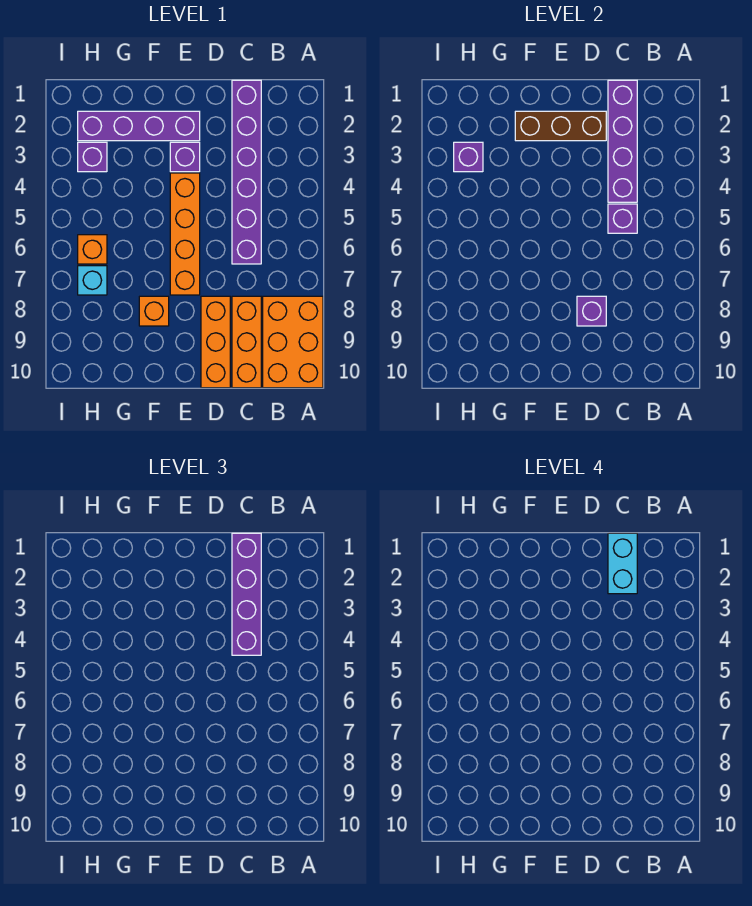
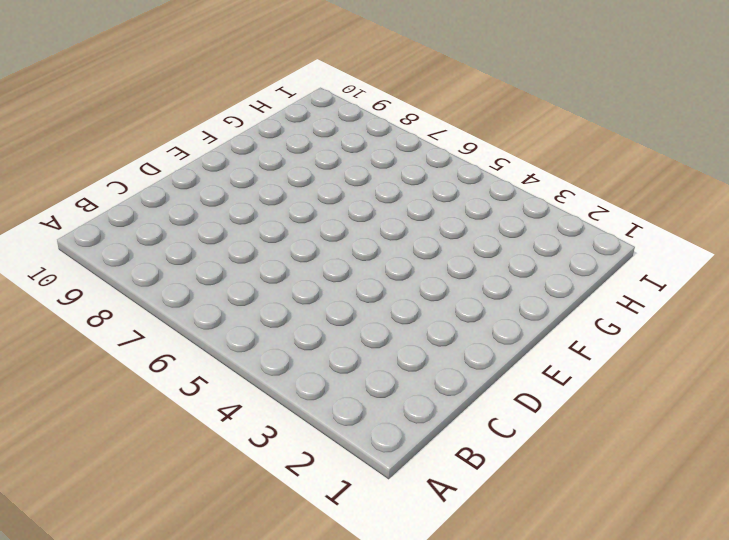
none -> orange 2x3 brick [263,296,323,388]
none -> purple 1x6 brick [232,80,261,264]
none -> orange 1x3 brick [232,296,261,388]

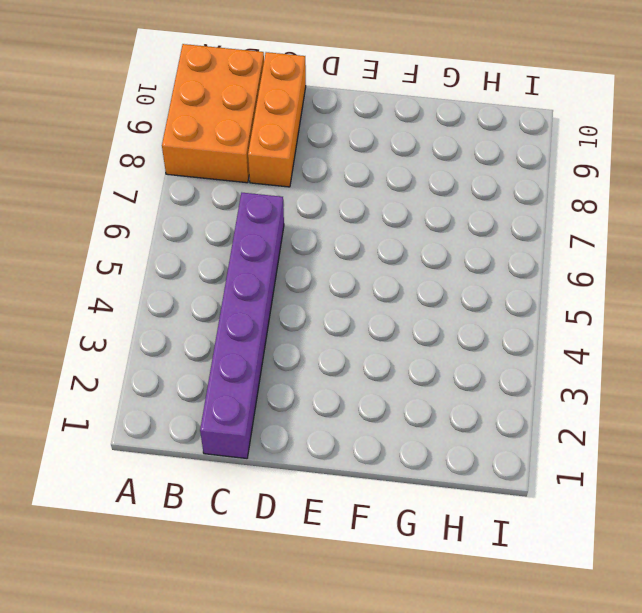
none -> orange 1x3 brick [201,296,230,388]
none -> purple 1x4 brick [78,111,200,141]
none -> purple 1x1 brick [170,142,200,172]

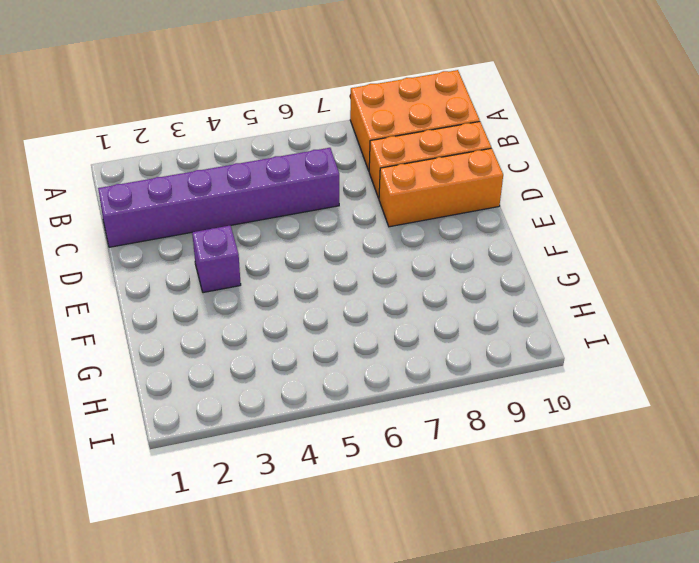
none -> purple 1x4 brick [78,111,200,141]
none -> orange 1x4 brick [170,173,200,295]
none -> orange 1x1 brick [139,296,169,326]

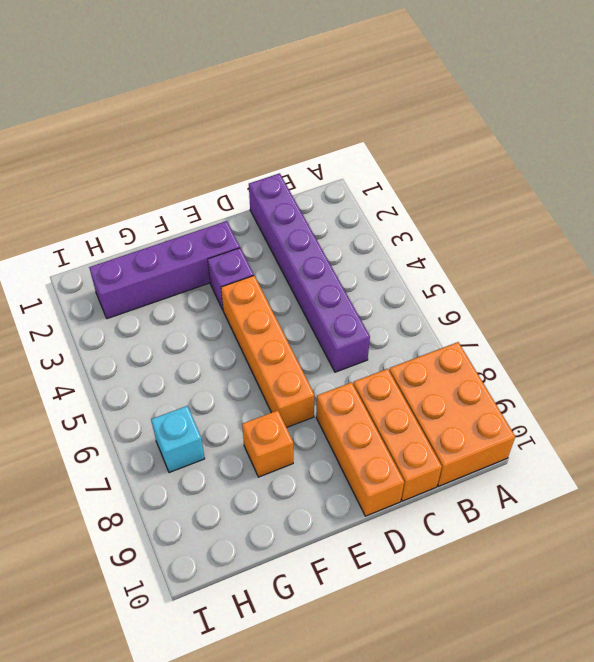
none -> purple 1x1 brick [78,142,107,172]
none -> orange 1x1 brick [78,235,107,264]
none -> purple 1x4 brick [608,80,637,202]

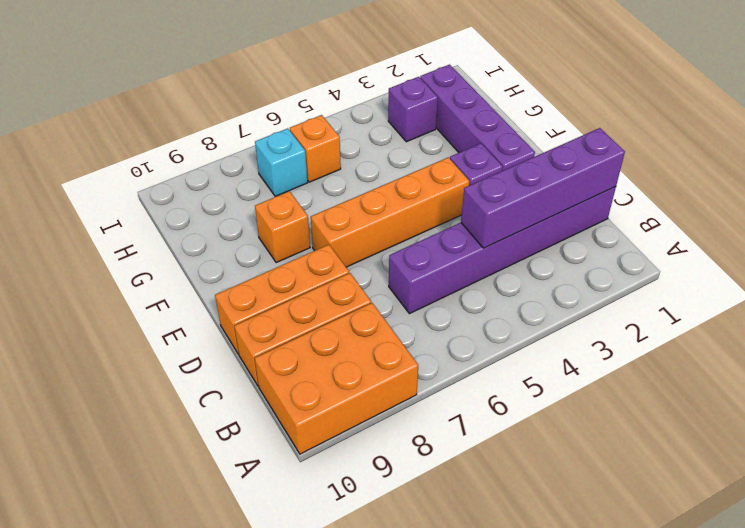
none -> purple 1x1 brick [608,204,637,233]
none -> brown 1x3 brick [515,111,606,141]
none -> purple 1x1 brick [577,296,606,326]

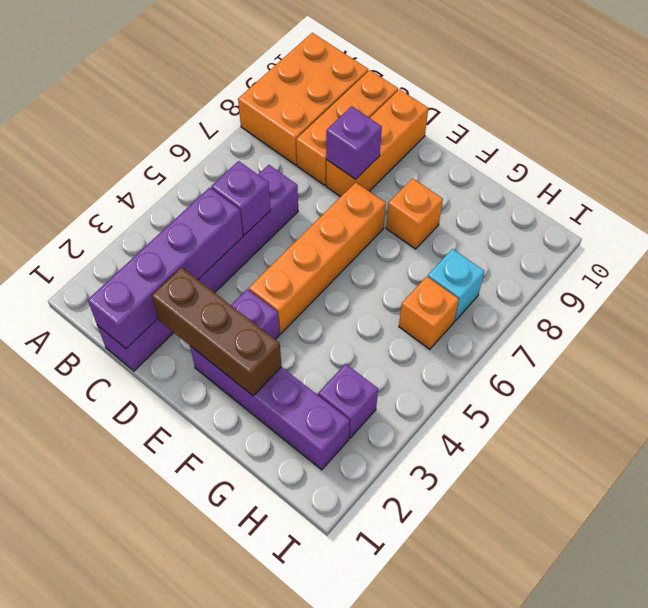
none -> purple 1x1 brick [454,142,483,172]
none -> purple 1x4 brick [232,533,261,655]
none -> cyan 1x2 brick [608,533,637,594]

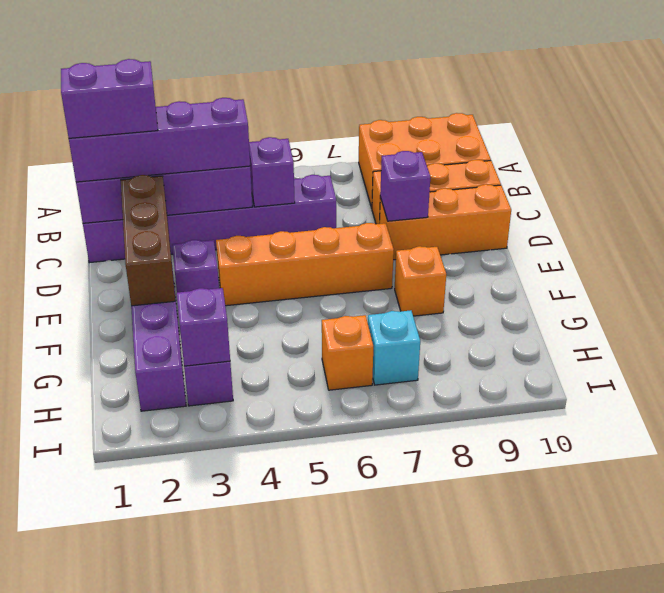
purple 1x2 brick [61,59,158,138] -> cyan 1x2 brick [608,533,637,594]

